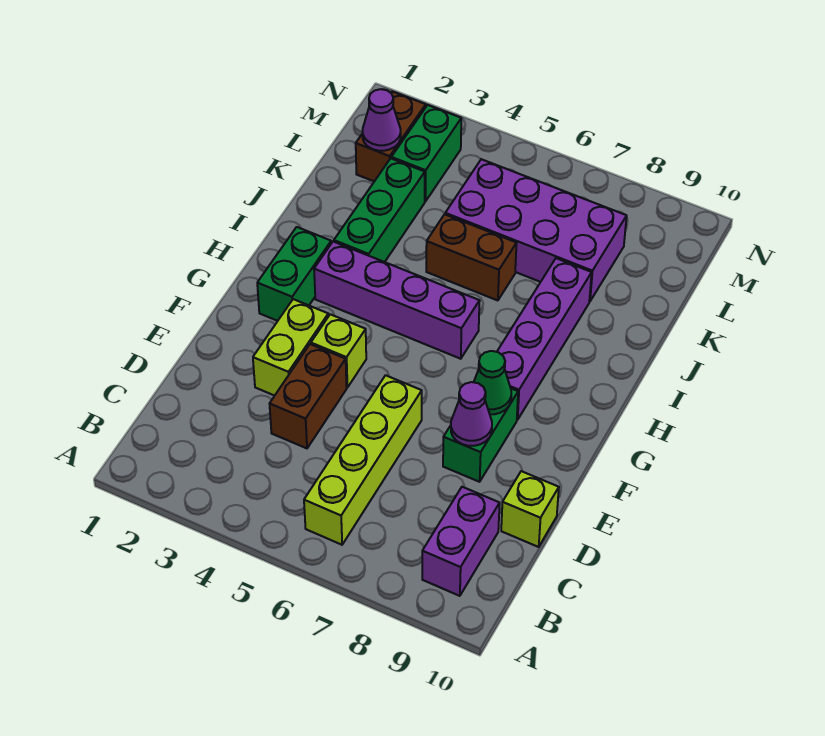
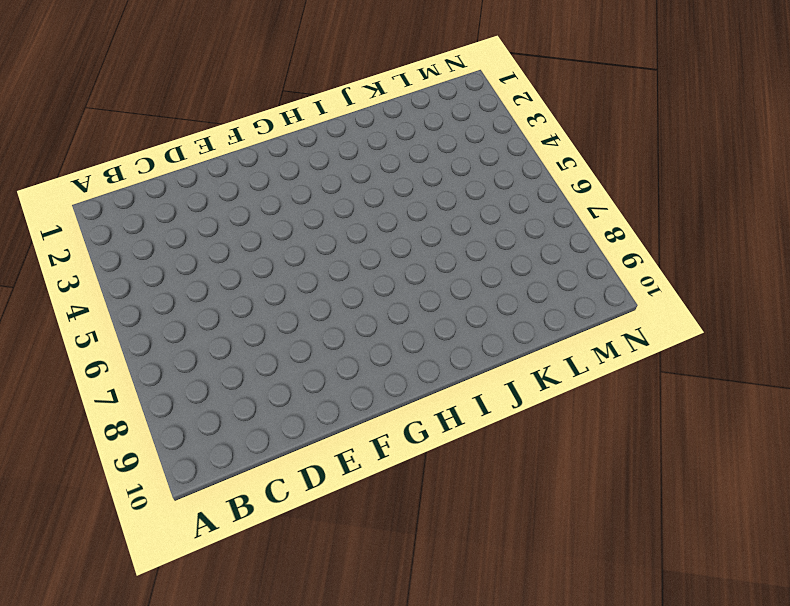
none -> lime 1x4 brick [304,375,422,545]
none -> purple 1x2 brick [422,487,500,596]
none -> brown 1x2 brick [270,344,347,448]

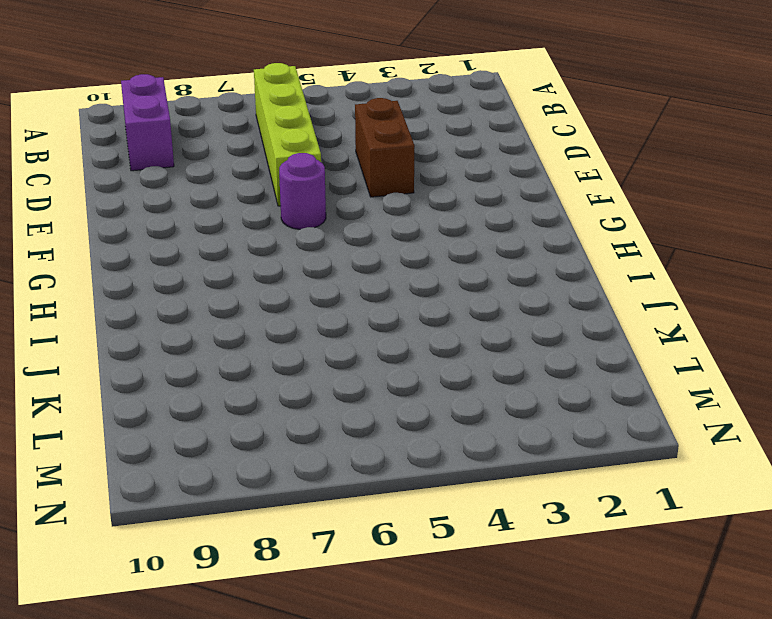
purple 1x1 round brick [279,153,326,229] -> none
none -> lime 1x1 brick [501,471,559,547]
none -> lime 1x2 brick [253,299,328,396]
none -> green 1x2 brick [443,388,518,482]

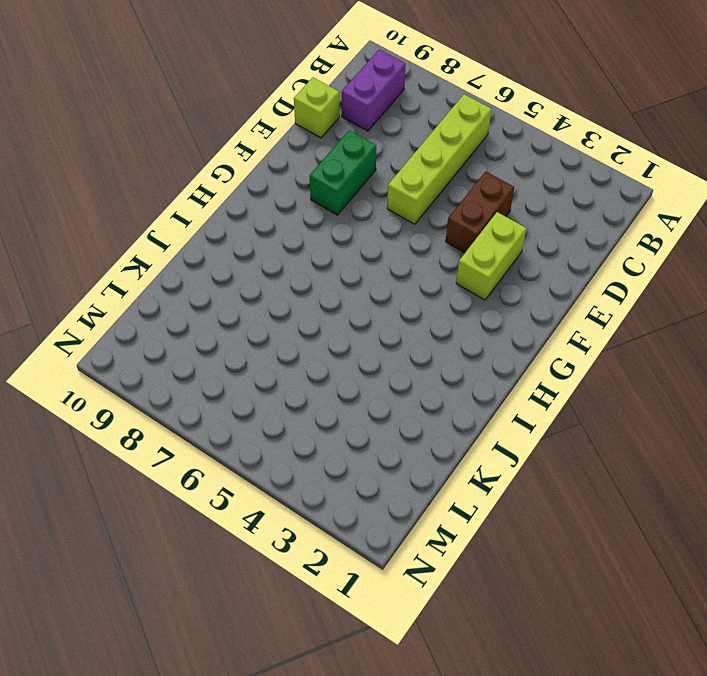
none -> lime 1x1 brick [311,314,366,388]
none -> green 1x2 brick [257,227,331,321]
none -> purple 1x4 brick [497,258,592,420]

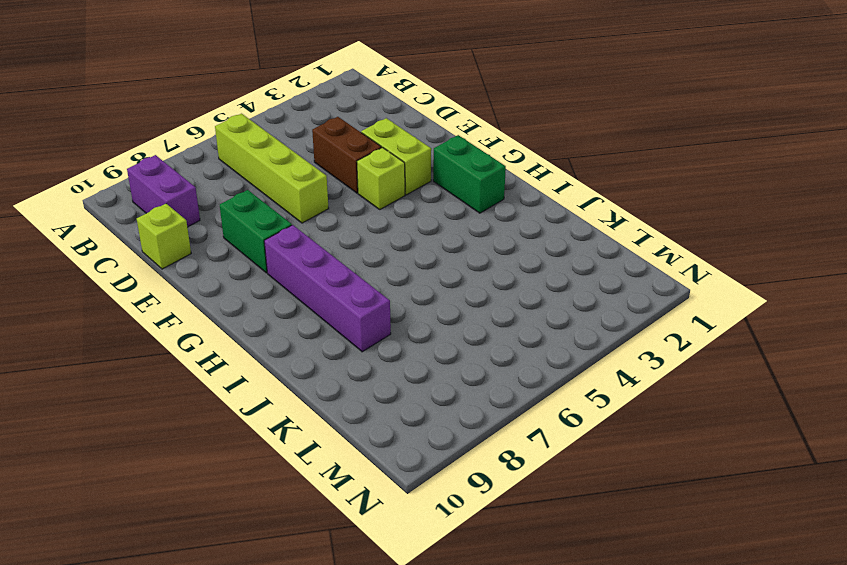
none -> purple 1x4 brick [314,242,480,359]
none -> green 1x3 brick [334,158,425,262]
none -> brown 1x2 brick [426,214,517,301]

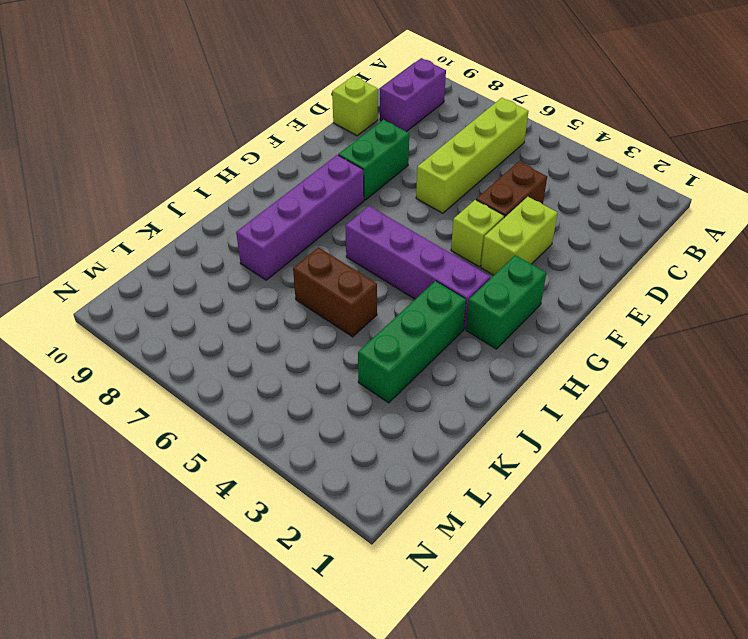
none -> purple 2x4 brick [445,159,627,301]
none -> brown 1x2 brick [356,91,426,181]
none -> green 1x2 brick [391,105,461,202]

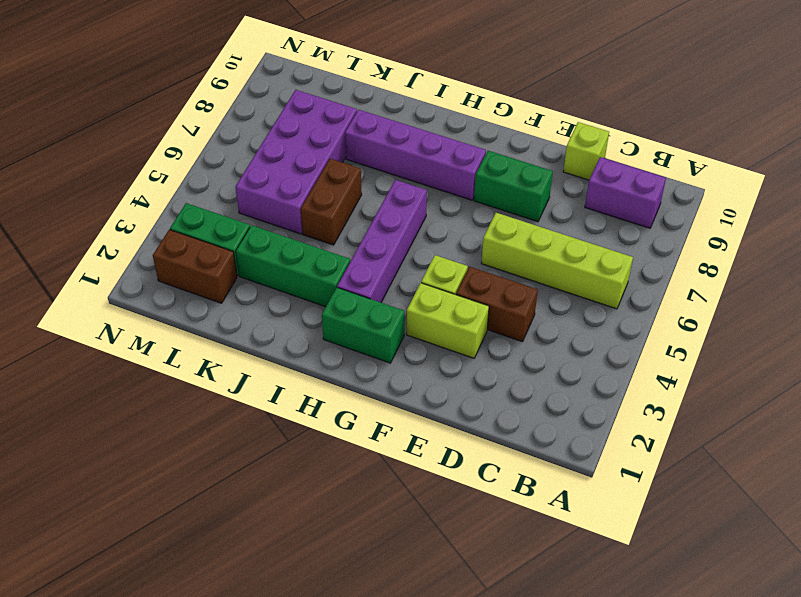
none -> purple 1x1 cone [451,382,492,446]
none -> green 1x1 cone [474,351,511,414]
none -> purple 1x1 cone [363,89,401,151]

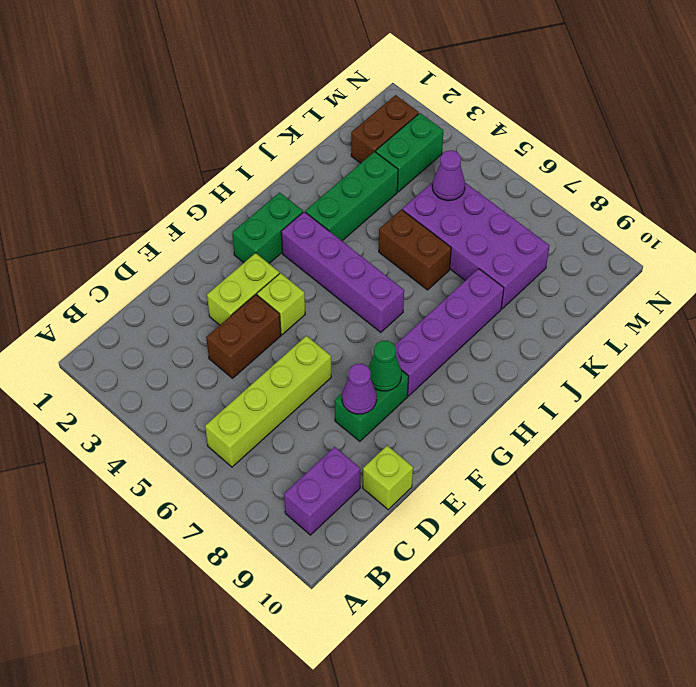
purple 1x1 cone [432,150,465,201] -> purple 1x1 cone moved to [363,89,401,151]

